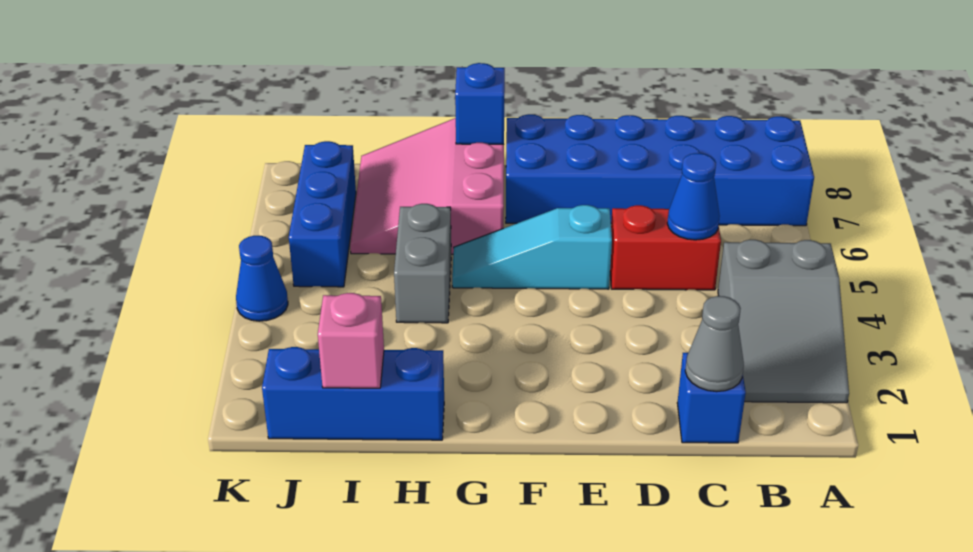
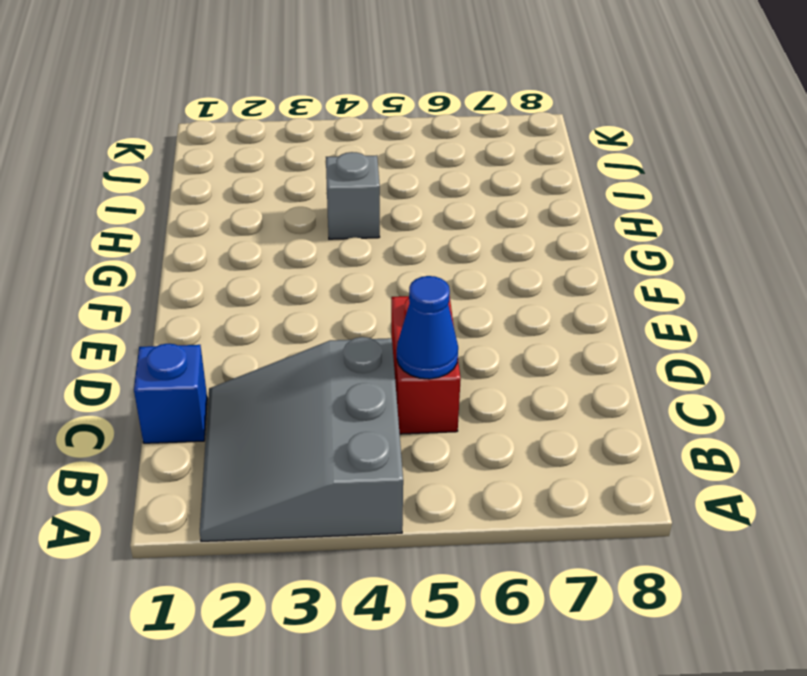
grey 3x3 slope [200,337,403,541] -> grey 2x3 slope [718,240,849,403]
grey 1x1 brick [326,152,380,239] -> grey 1x2 brick [394,204,451,323]
none -> blue 2x6 brick [506,114,814,226]
none -> cyan 1x3 slope [452,205,612,289]
none -> pink 3x3 slope [350,118,504,254]

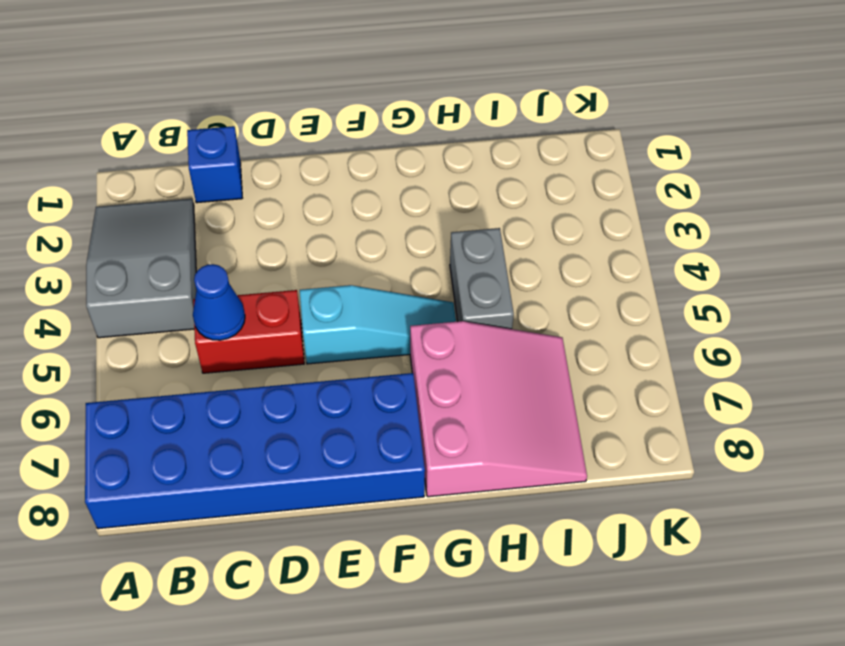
none -> blue 1x3 brick [262,347,444,440]
none -> blue 1x3 brick [289,141,356,287]
none -> blue 1x1 cone [236,236,288,321]

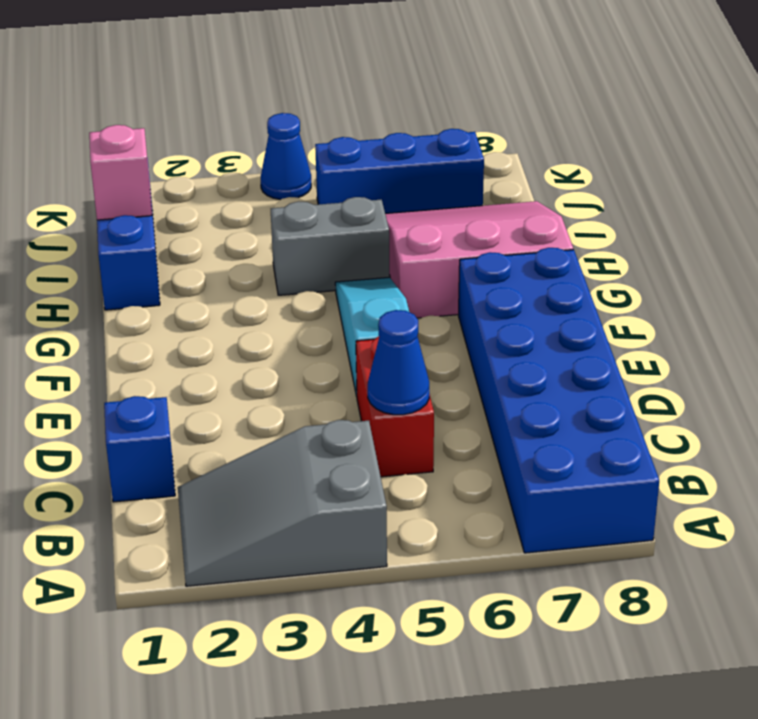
none -> grey 1x1 cone [685,296,744,392]
none -> blue 1x1 brick [455,63,505,144]

